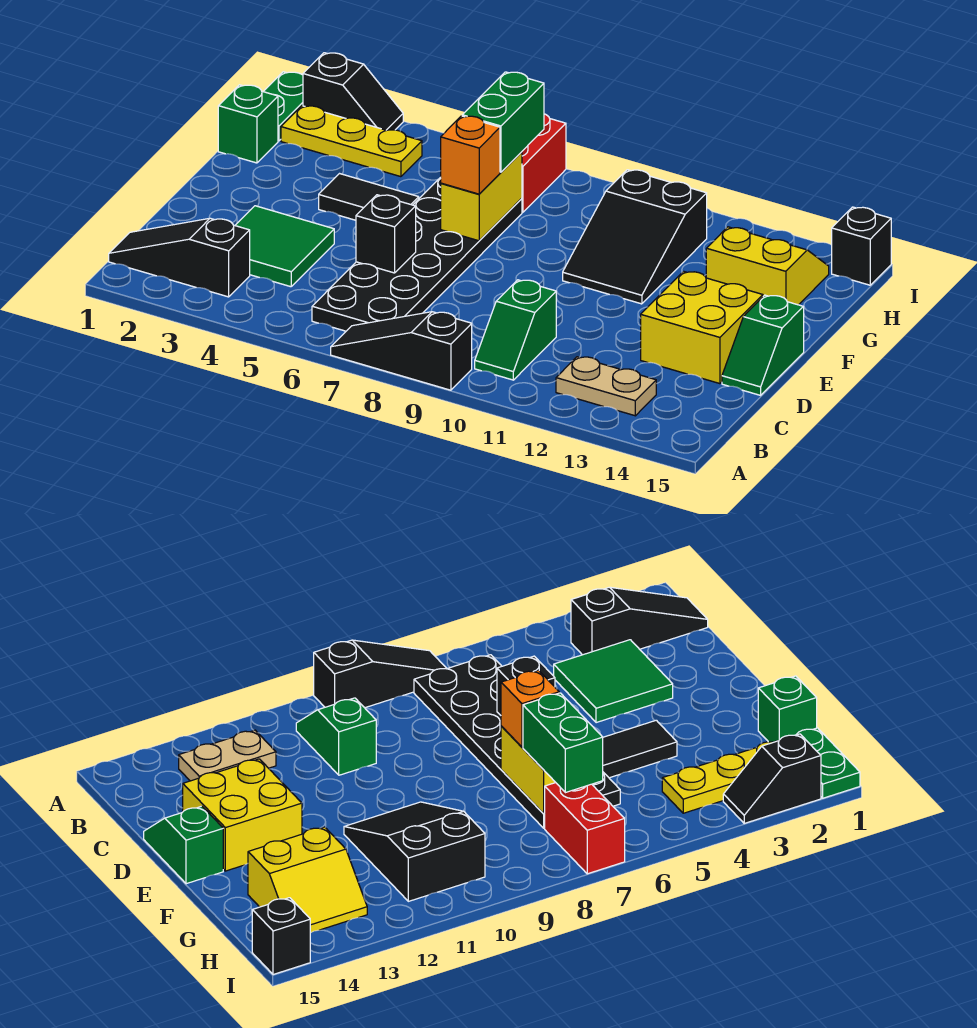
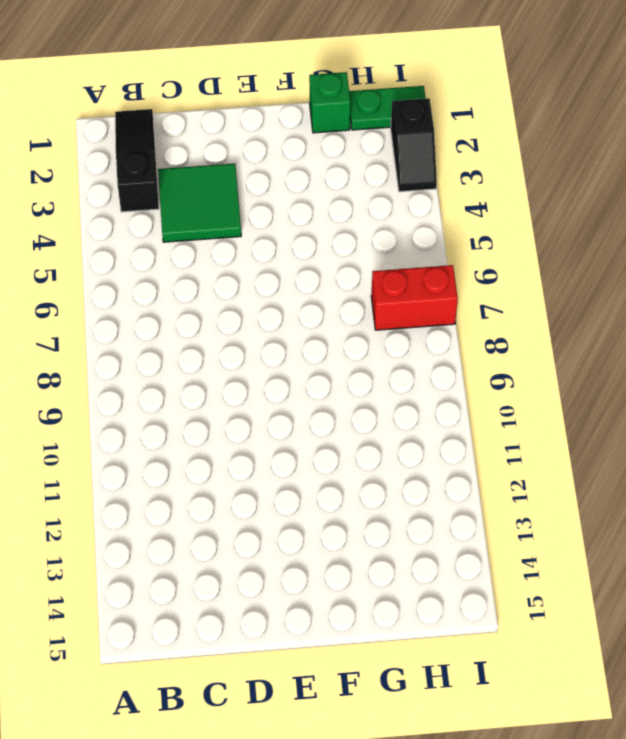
none -> black 1x3 slope [331,312,472,390]
none -> black 2x6 plate [312,177,522,331]
none -> green 1x2 slope [475,280,556,380]

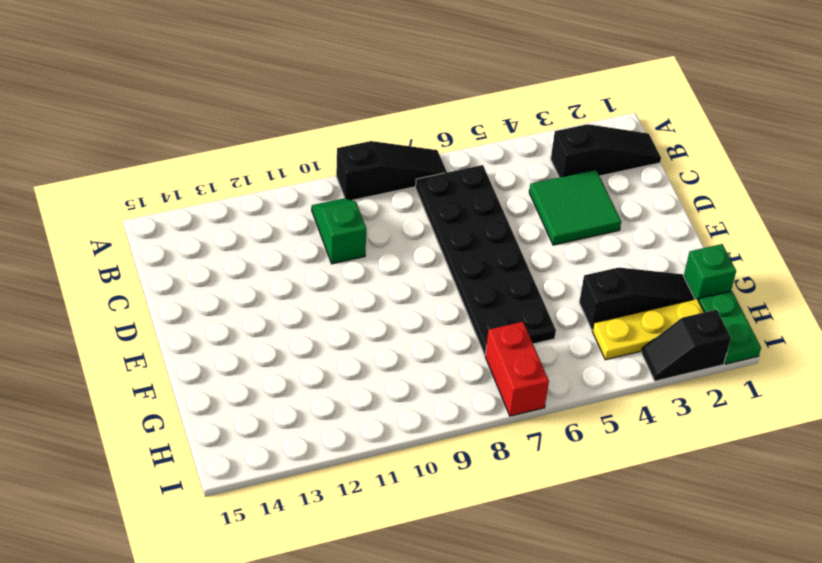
black 1x3 slope [579,268,695,330] -> none
none -> tan 1x2 plate [556,357,656,416]
none -> yellow 2x2 brick [641,271,763,384]
none -> green 1x2 slope [722,295,804,395]

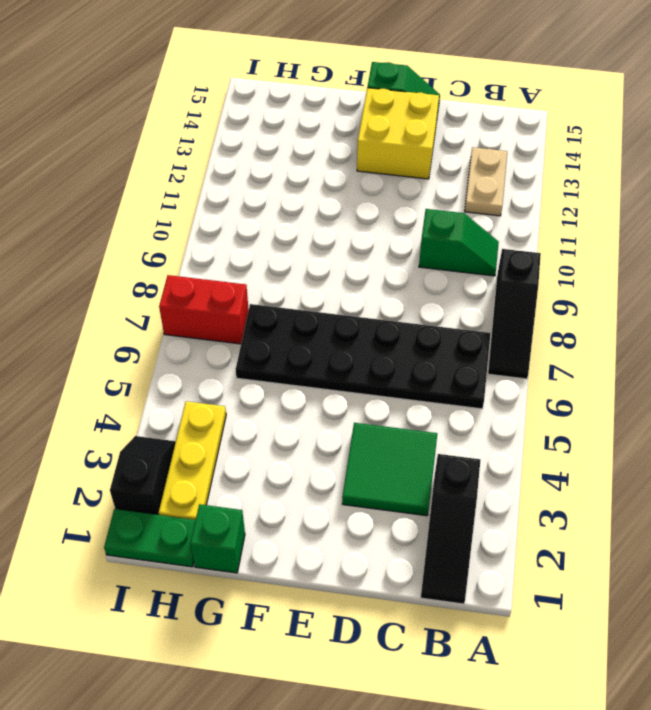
none -> black 1x2 tile [319,174,419,220]
none -> black 2x3 slope [563,170,707,304]
none -> yellow 2x2 slope [706,227,829,305]

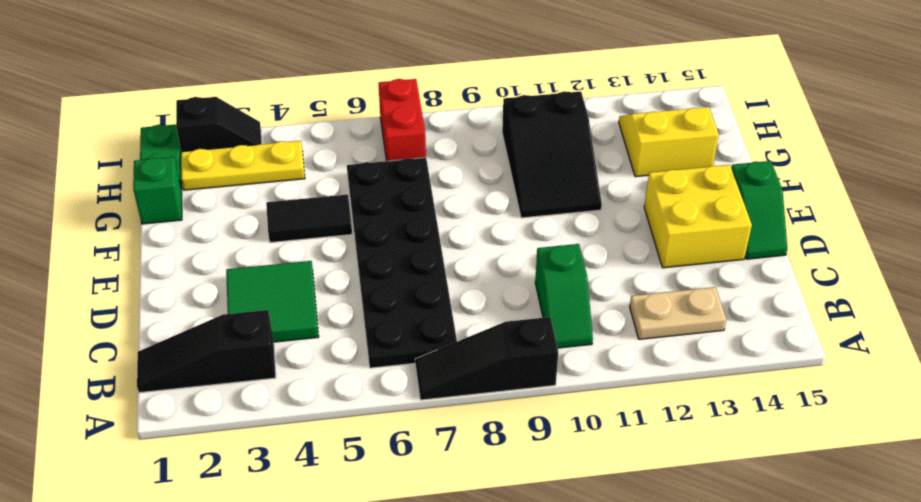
none -> black 1x1 brick [832,207,891,285]
none -> black 1x1 brick [356,195,416,273]
none -> yellow 1x2 brick [441,152,522,241]

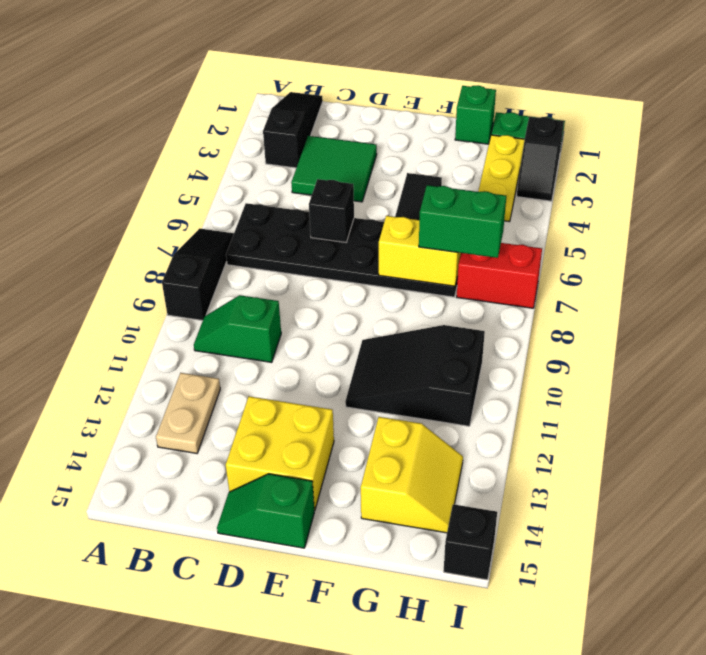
none -> orange 1x1 brick [441,116,500,194]

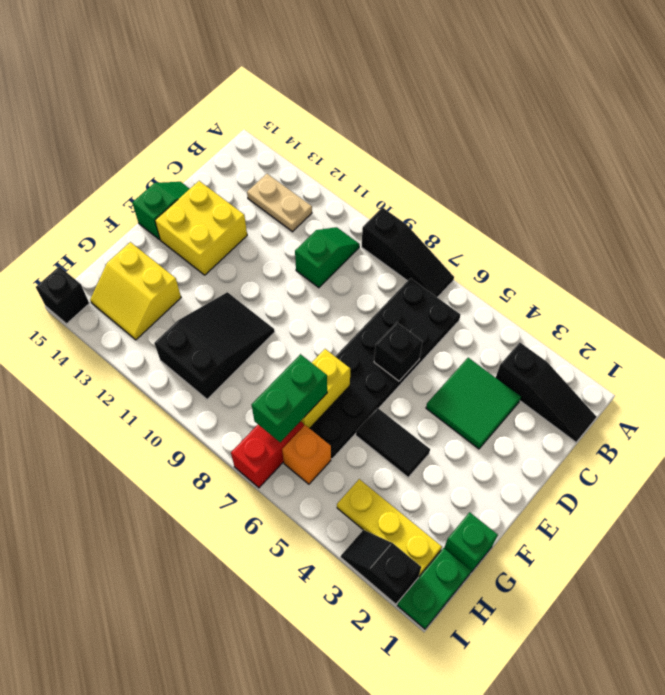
orange 1x1 brick [282,425,331,484] -> orange 1x1 brick moved to [441,116,500,194]

